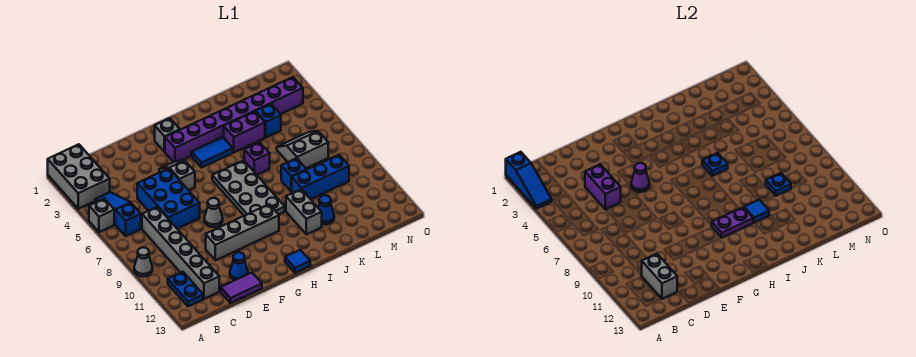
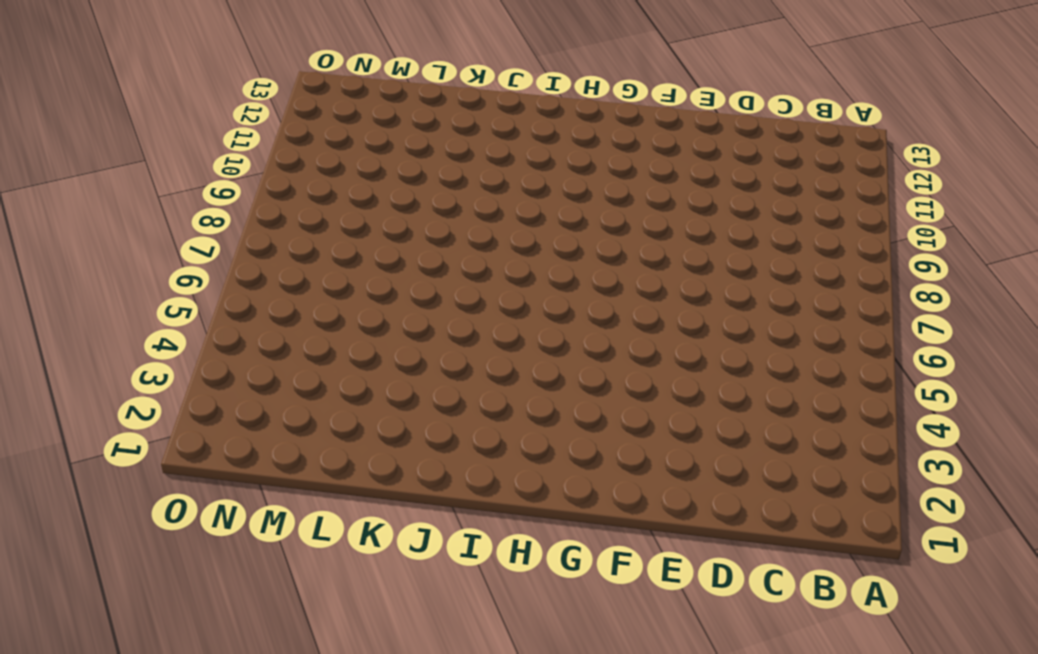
none -> grey 2x3 brick [48,144,110,209]
none -> grey 1x1 brick [89,199,114,232]
none -> grey 1x1 cone [134,247,152,277]
none -> blue 1x3 slope [95,192,141,236]

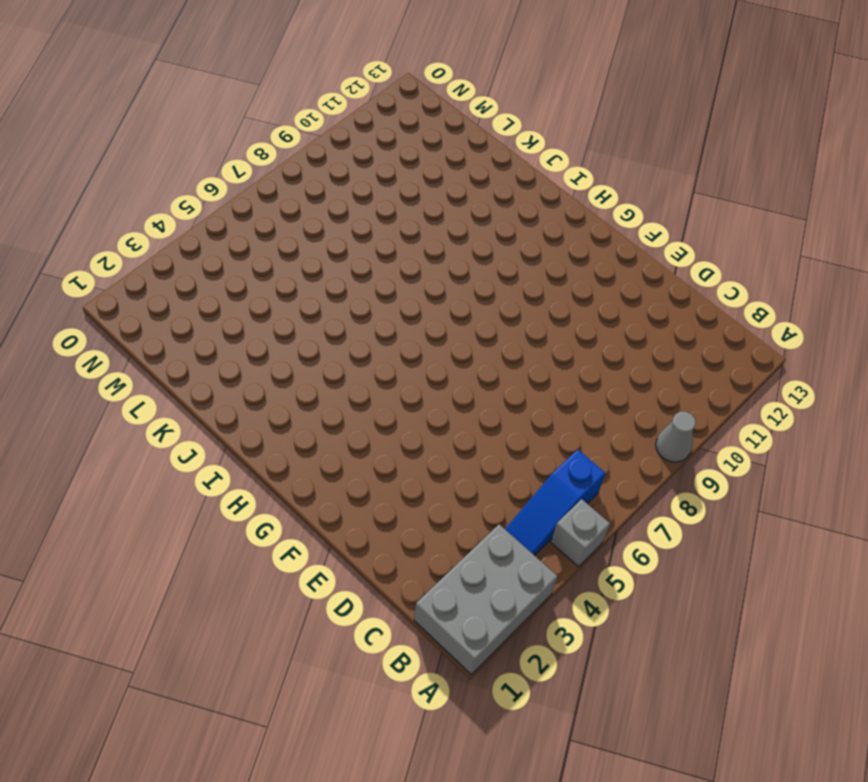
none -> blue 1x2 plate [168,272,203,306]
none -> grey 1x6 brick [142,207,219,299]
none -> blue 2x3 brick [137,168,200,229]
none -> purple 1x2 tile [221,273,262,303]

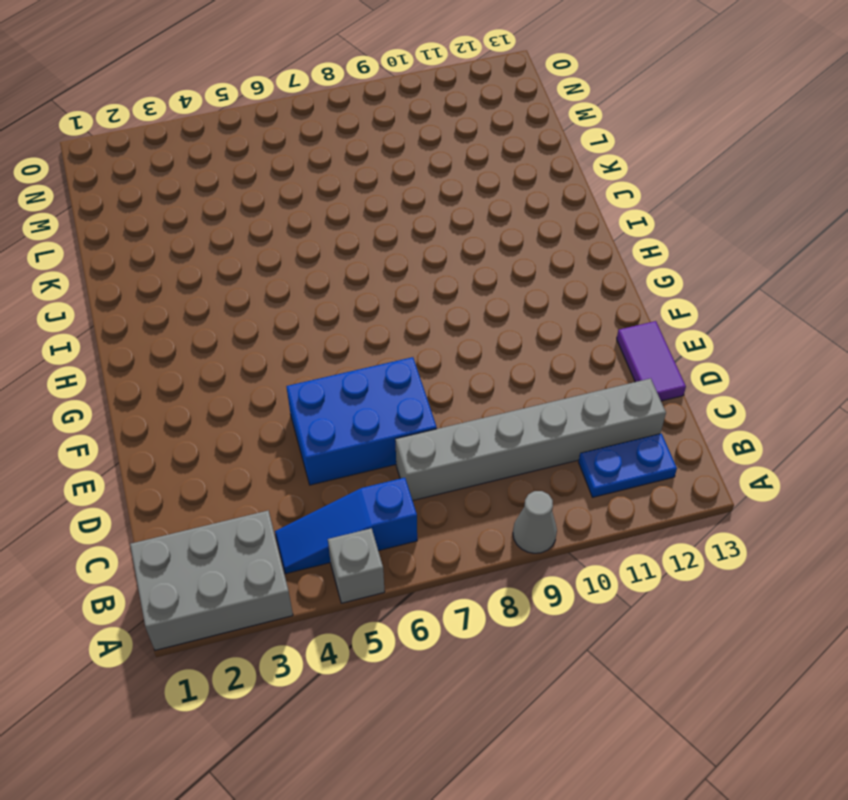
none -> grey 1x4 brick [206,204,279,260]
none -> blue 1x1 cone [230,252,248,281]
none -> grey 1x2 slope [159,160,195,190]
none -> grey 1x1 cone [204,198,223,227]

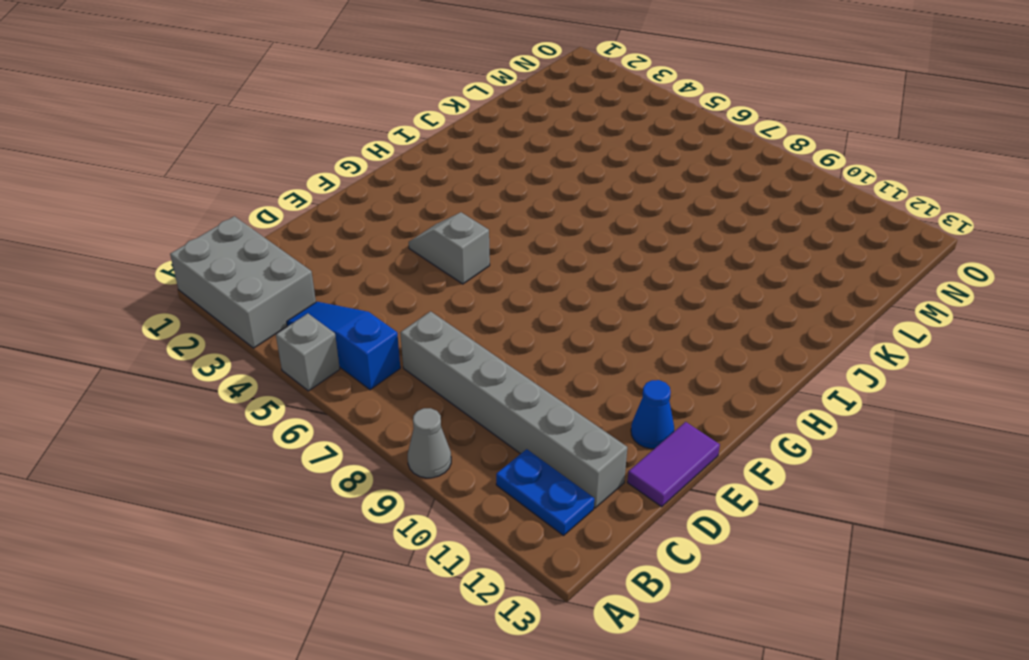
none -> blue 2x3 brick [137,168,200,229]
none -> grey 1x4 brick [206,204,279,260]
none -> grey 1x1 cone [204,198,223,227]
none -> grey 1x1 brick [155,118,180,152]

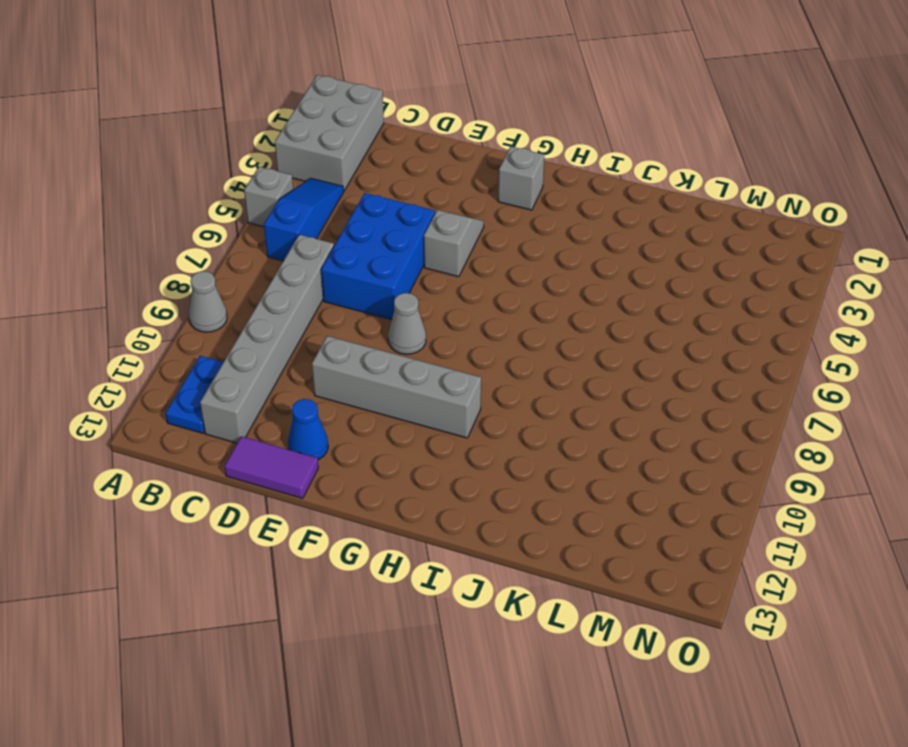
none -> purple 1x8 brick [165,77,303,162]
none -> blue 1x2 tile [191,137,233,168]
none -> grey 2x4 plate [212,160,285,216]
none -> blue 1x1 tile [285,250,310,273]

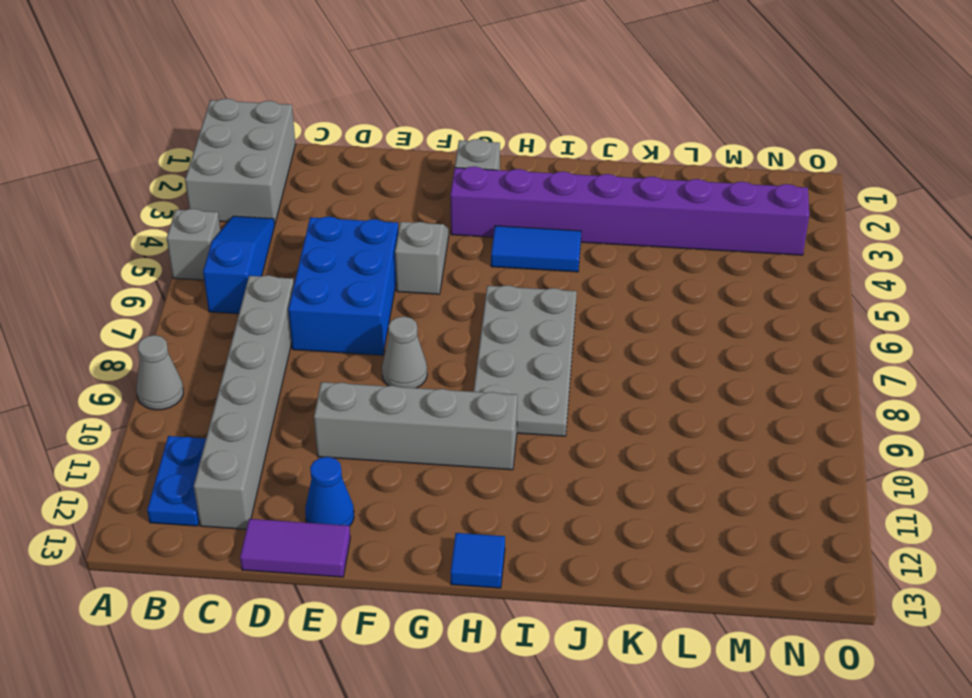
none -> purple 1x2 brick [224,111,265,152]
none -> purple 1x1 brick [244,142,270,175]
none -> grey 1x2 brick [286,189,322,234]
none -> blue 1x1 brick [281,158,307,192]

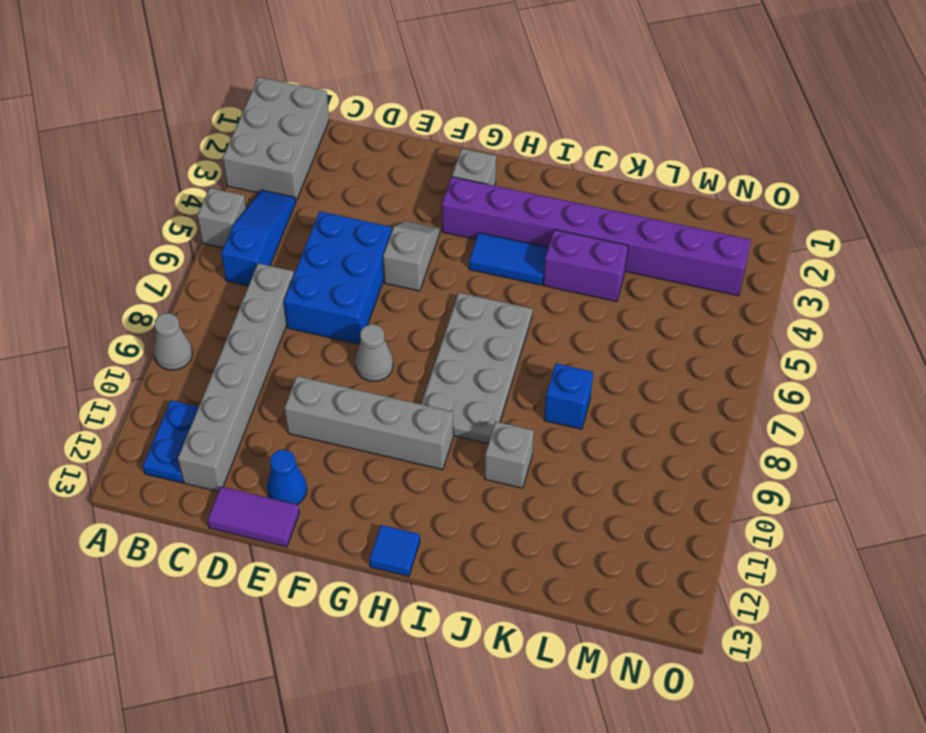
grey 1x1 brick [485,421,534,488] -> grey 1x2 brick [286,189,322,234]
none -> purple 1x1 brick [244,142,270,175]
none -> blue 1x3 brick [292,155,349,199]
none -> blue 1x1 cone [318,195,334,224]
none -> blue 1x1 brick [256,104,281,137]

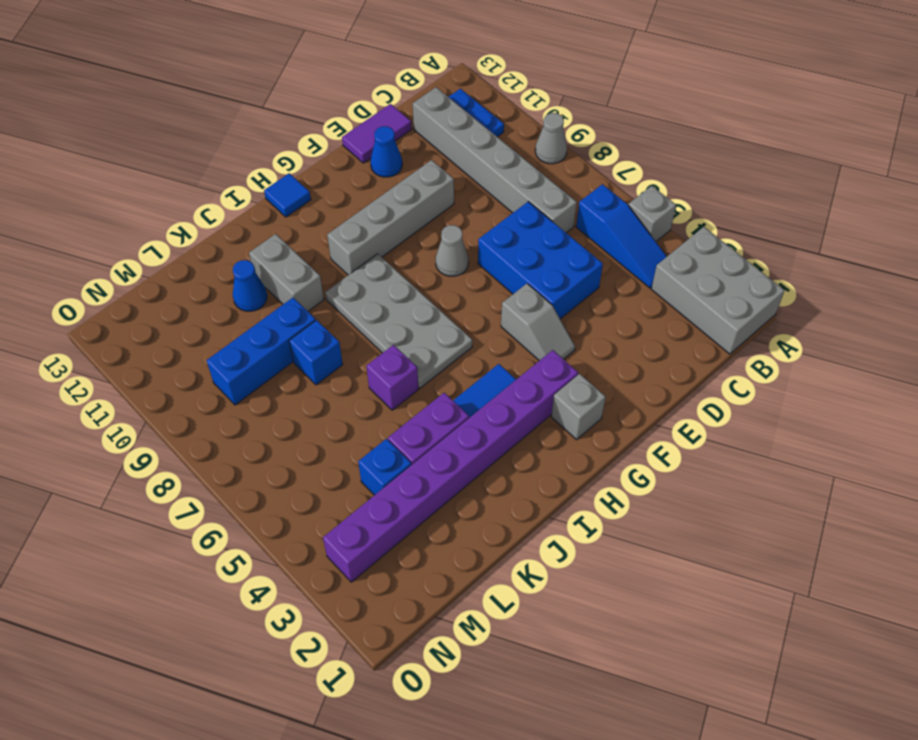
none -> grey 2x2 slope [277,131,328,168]
none -> blue 1x3 slope [506,152,552,209]
none -> grey 1x2 brick [641,254,677,299]
none -> purple 1x2 brick [585,164,621,210]

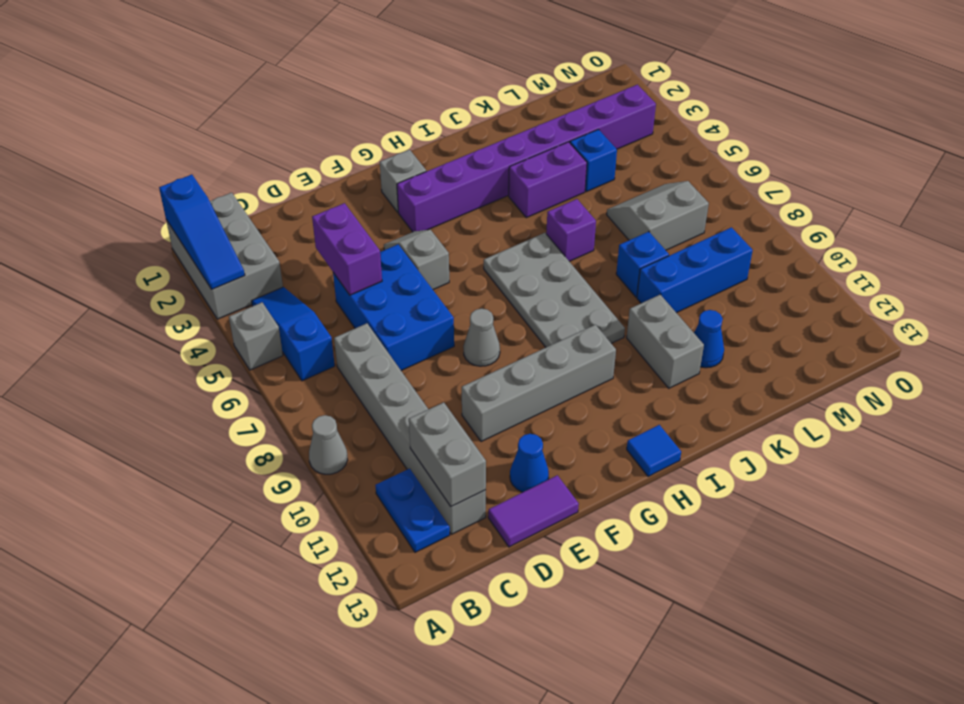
none -> blue 1x2 tile [191,137,233,168]
none -> purple 1x1 cone [631,163,649,192]
none -> purple 1x2 plate [712,207,753,238]
none -> blue 1x1 plate [702,153,728,176]

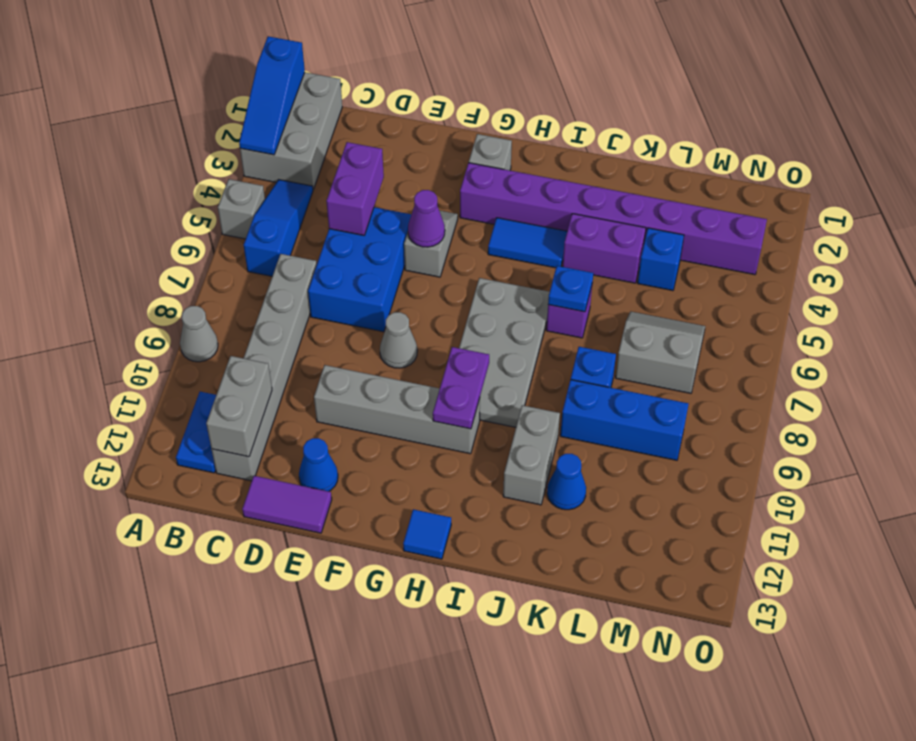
purple 1x2 plate [433,347,489,429] -> purple 1x2 plate turned to [712,207,753,238]
none -> blue 1x1 tile [744,200,769,222]
none -> blue 1x1 plate [766,173,791,196]

